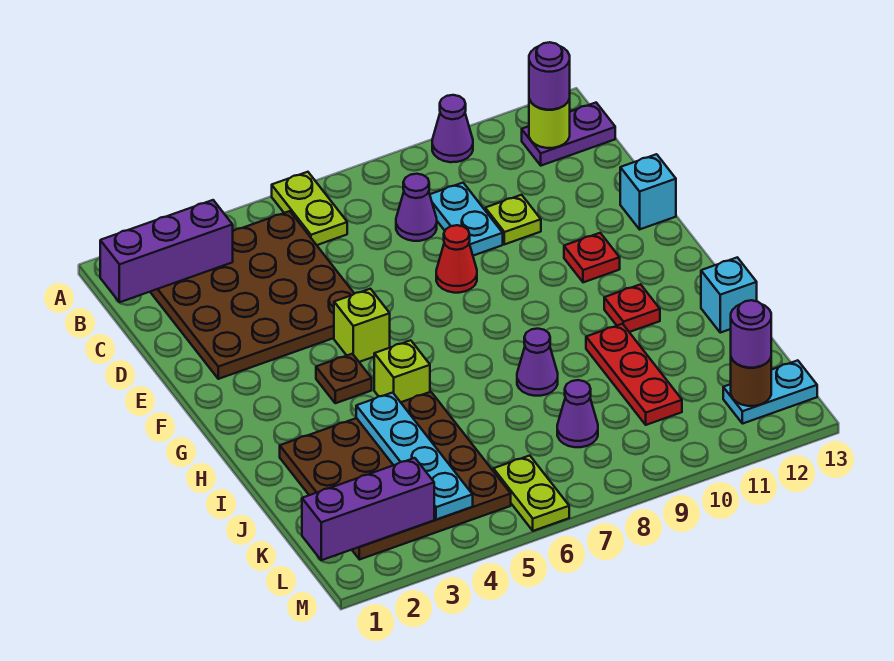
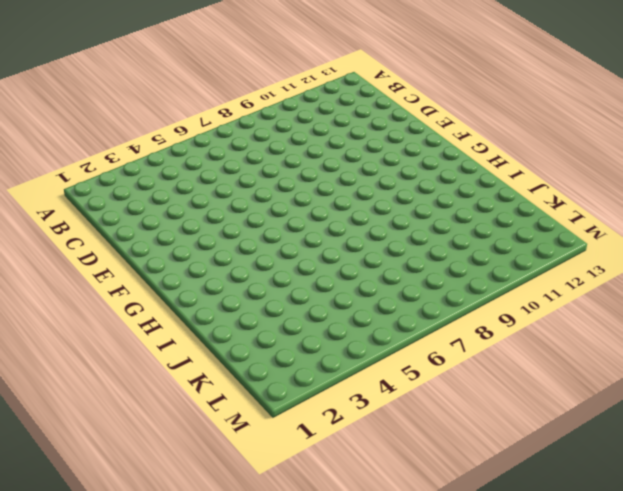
none -> lime 1x2 plate [272,172,347,245]
none -> purple 1x1 cone [432,95,473,162]
none -> brown 4x4 plate [150,211,354,379]

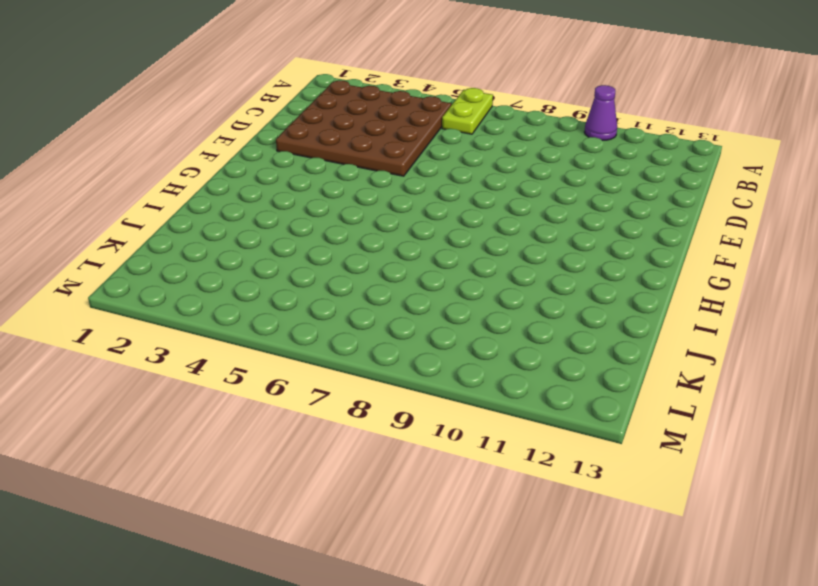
none -> purple 1x2 plate [522,103,615,166]
none -> purple 1x1 cone [396,174,437,241]
none -> cyan 1x2 plate [430,183,503,256]

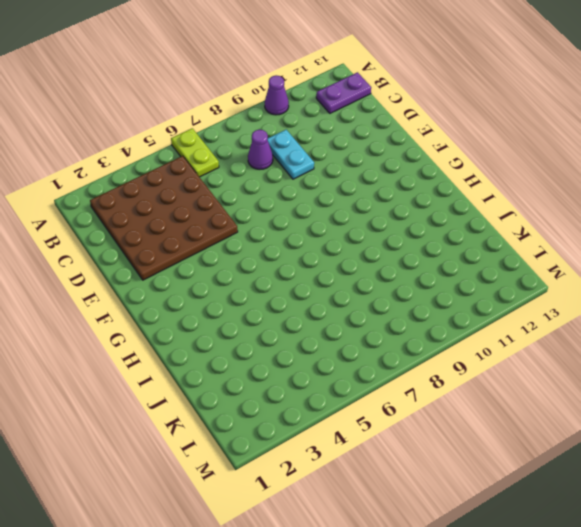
none -> lime 1x1 plate [485,195,541,244]
none -> red 1x1 cone [436,225,477,293]
none -> cyan 1x1 brick [620,154,676,229]

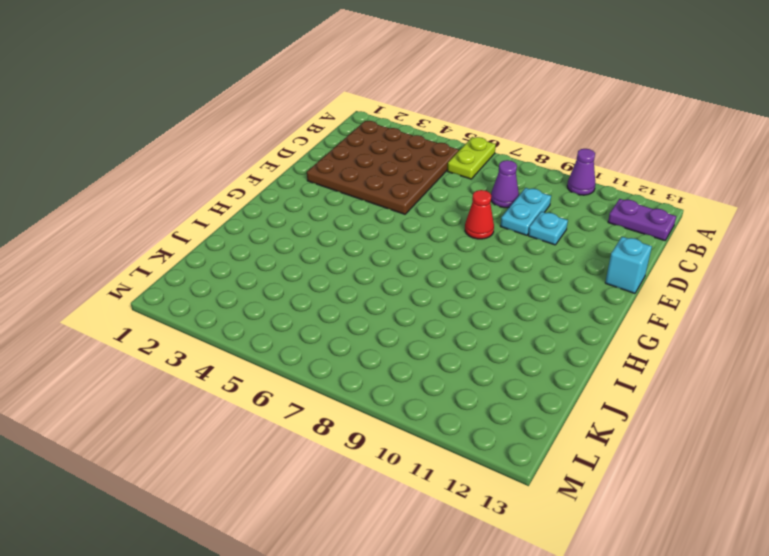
cyan 1x1 plate [528,212,568,245] -> lime 1x1 plate [485,195,541,244]
none -> lime 1x1 brick [334,289,390,362]
none -> red 1x1 plate [564,233,620,282]
none -> brown 1x1 plate [316,354,372,403]

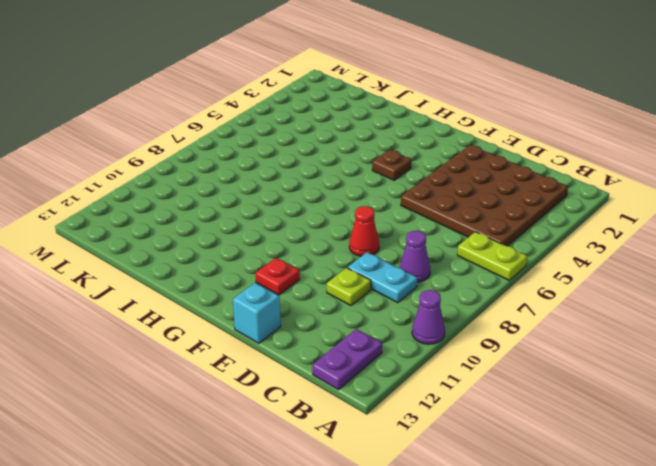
none -> lime 1x1 brick [334,289,390,362]
none -> lime 1x1 brick [374,340,430,402]
none -> red 1x1 plate [604,284,660,332]

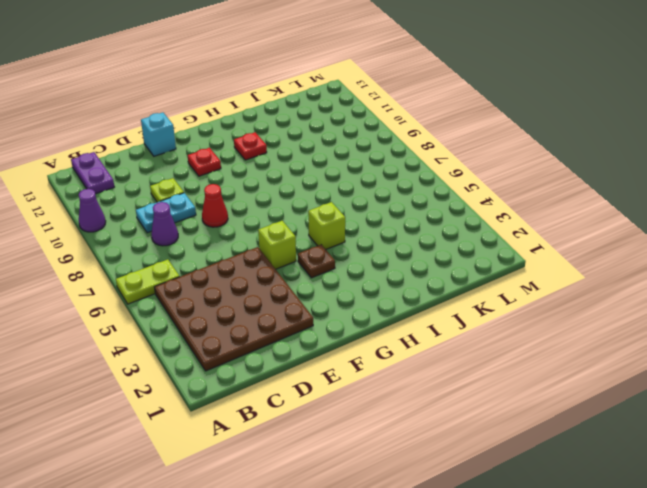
none -> brown 4x4 plate [280,392,511,560]
none -> purple 1x1 cone [517,329,558,396]
none -> red 1x3 plate [586,324,682,425]

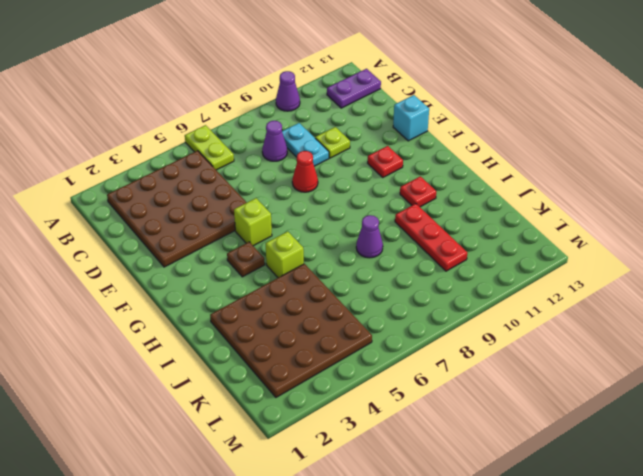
none -> cyan 1x1 brick [701,257,757,333]
none -> purple 1x1 cone [557,380,598,447]
none -> lime 1x2 plate [493,456,569,531]

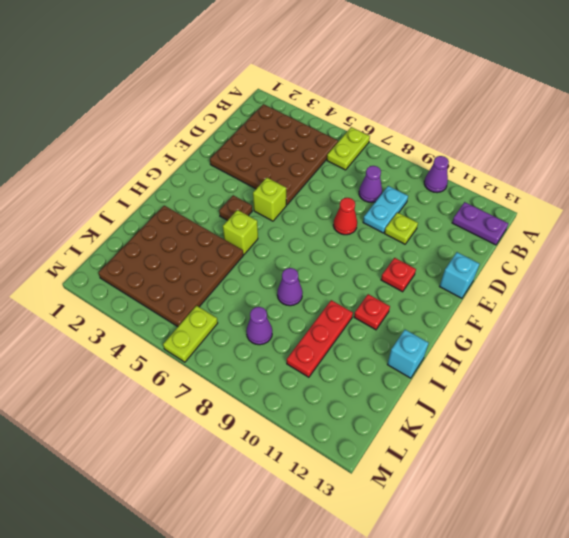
none -> cyan 1x2 plate [723,360,817,424]
none -> purple 1x3 brick [100,200,233,302]
none -> lime 1x1 round brick [529,99,570,148]

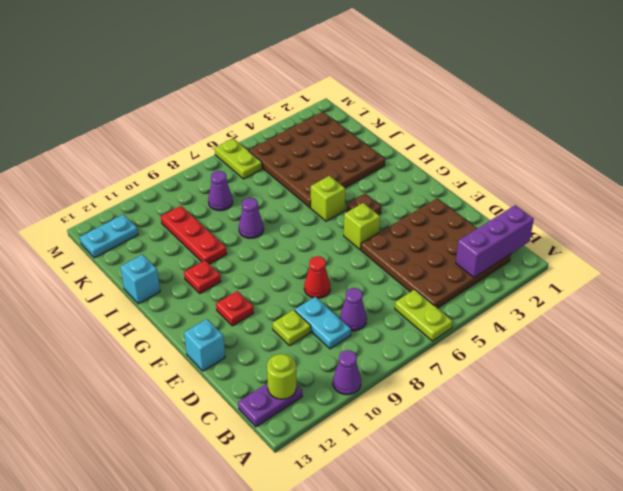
none -> cyan 1x4 plate [356,393,473,520]
none -> purple 1x3 brick [302,458,434,560]
none -> brown 1x1 round brick [731,358,771,406]

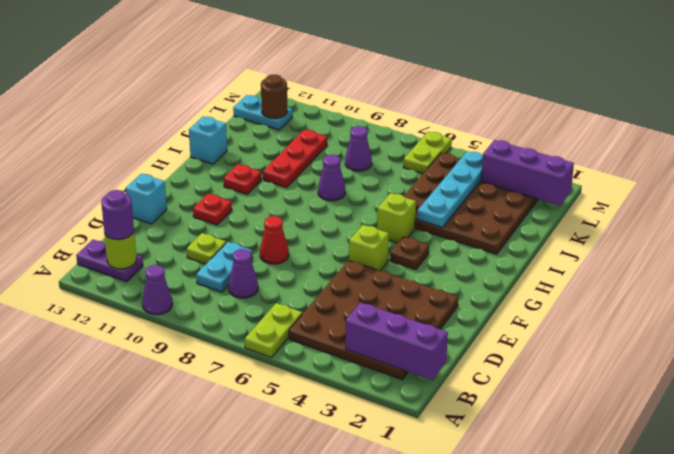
none -> purple 1x1 round brick [731,300,771,368]

